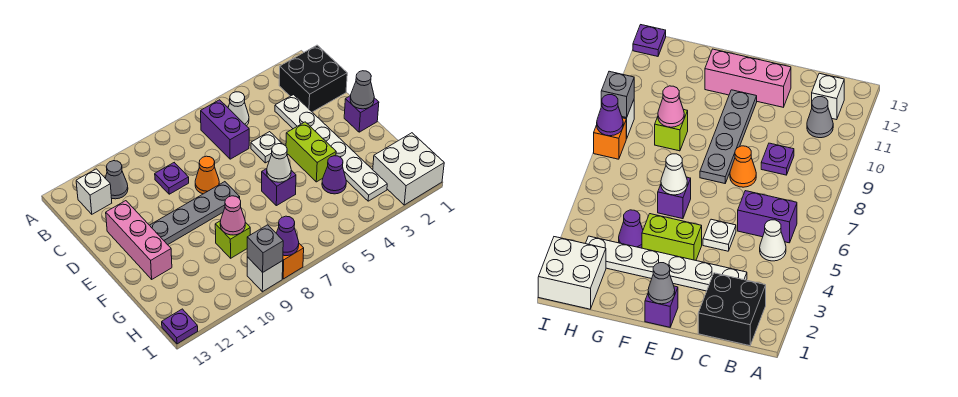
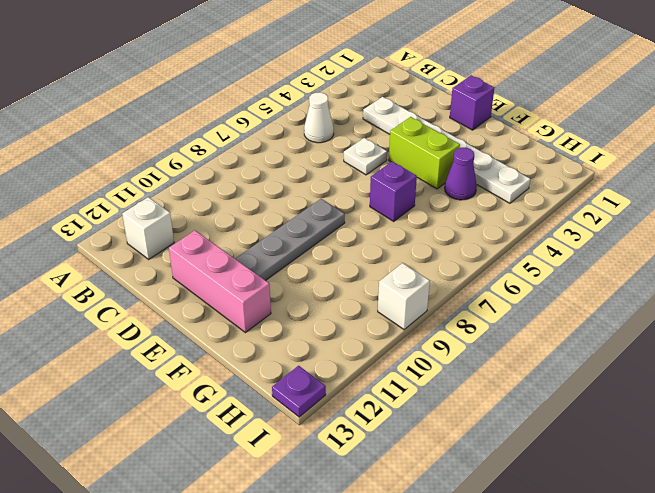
none -> black 2x2 brick [279,45,347,112]
none -> purple 1x2 brick [201,100,249,159]
none -> grey 1x1 cone [105,161,128,199]

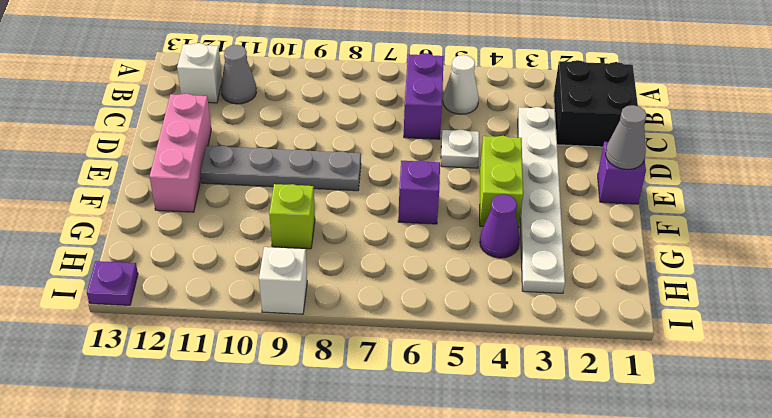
none -> purple 1x1 plate [155,163,189,194]
none -> orange 1x1 cone [195,156,219,194]
none -> white 2x2 brick [373,133,444,205]

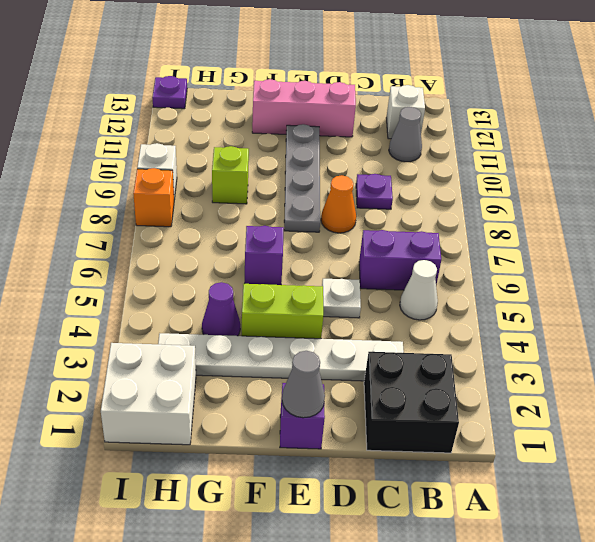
none -> white 1x1 cone [267,144,291,182]
none -> pink 1x1 cone [220,196,245,235]
none -> purple 1x1 cone [276,216,299,256]

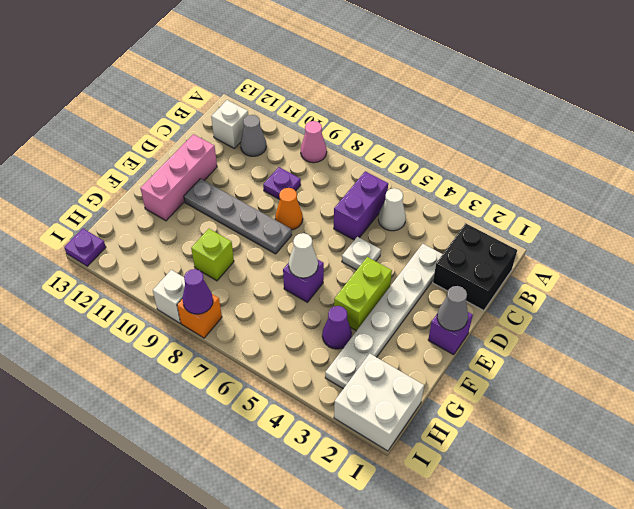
pink 1x1 cone [301,121,327,163] -> pink 1x1 cone moved to [220,196,245,235]
none -> grey 1x1 brick [247,225,283,272]

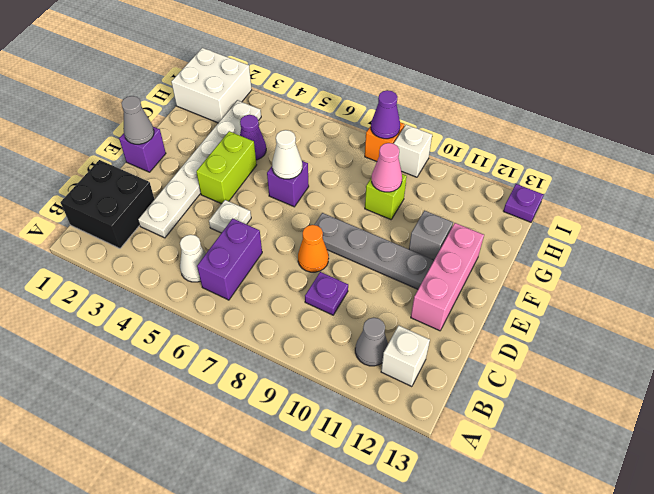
grey 1x1 brick [409,211,453,260] -> grey 1x1 brick moved to [247,225,283,272]

